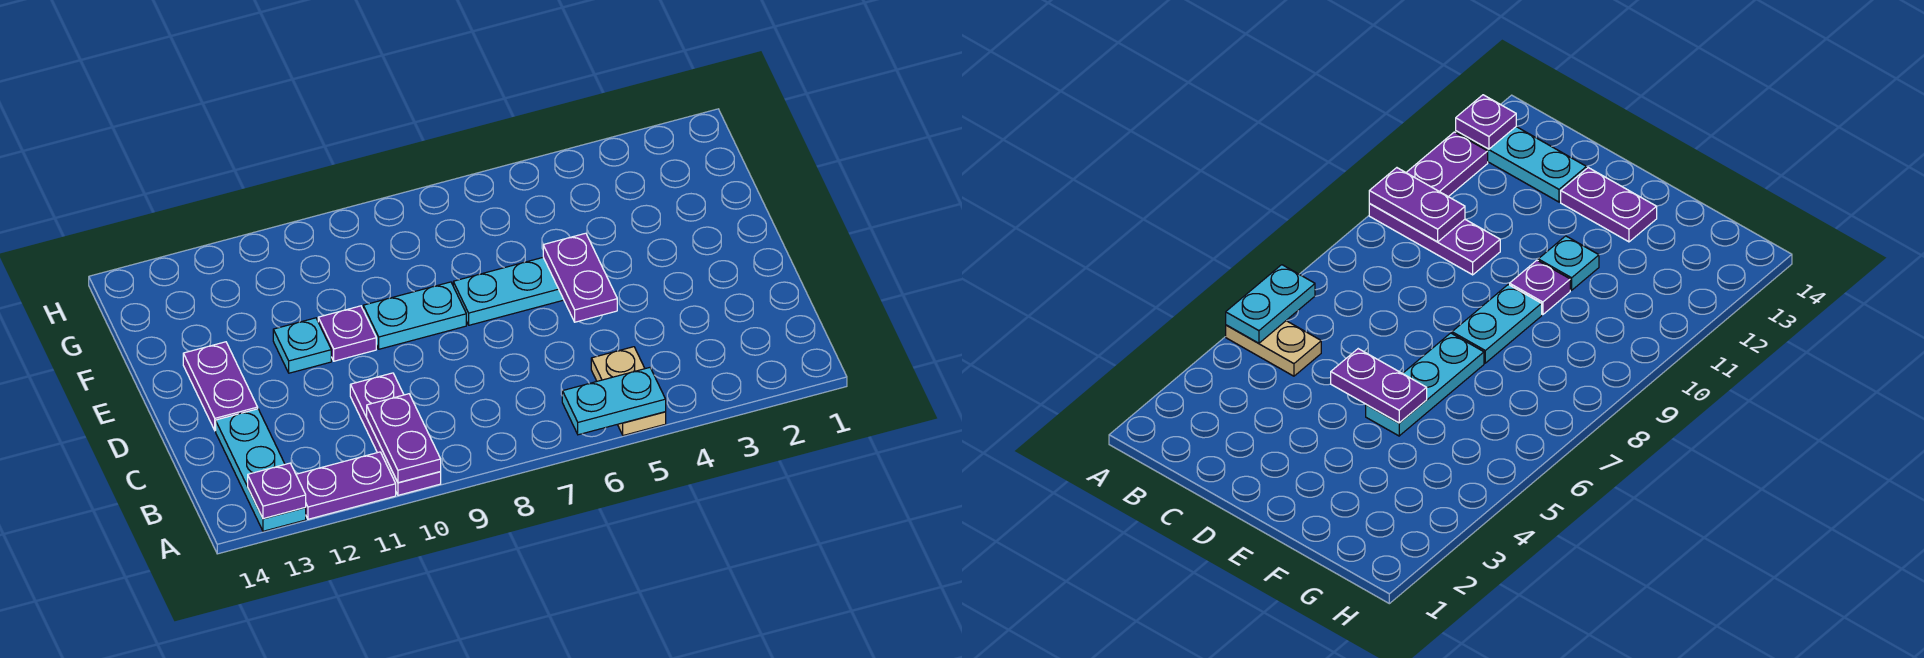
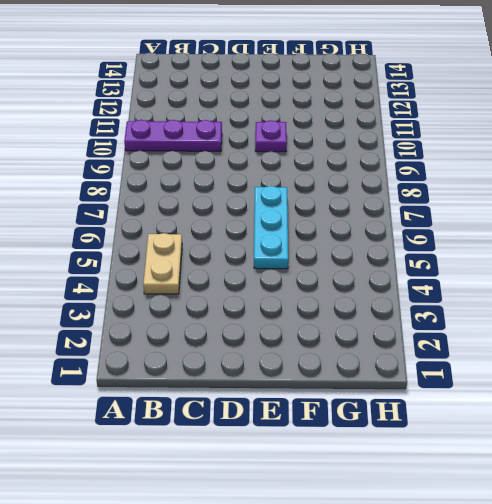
tan 1x2 plate [143,233,182,294] -> tan 1x2 plate turned to [591,347,666,436]
none -> purple 1x2 plate [296,452,396,519]
none -> cyan 1x3 plate [216,409,306,531]
none -> purple 1x2 plate [183,342,258,431]

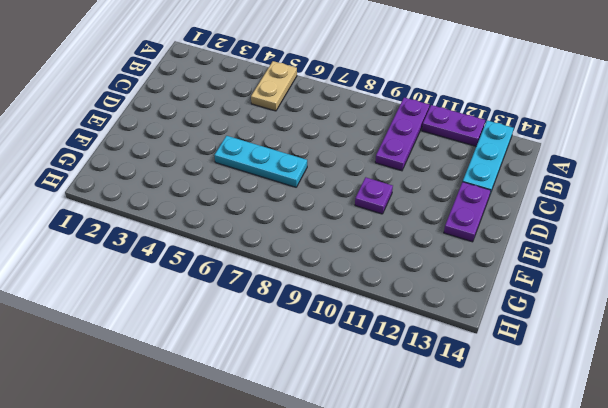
none -> cyan 1x2 plate [363,282,466,349]
none -> cyan 1x1 plate [273,318,331,373]
none -> cyan 1x2 plate [562,368,666,435]

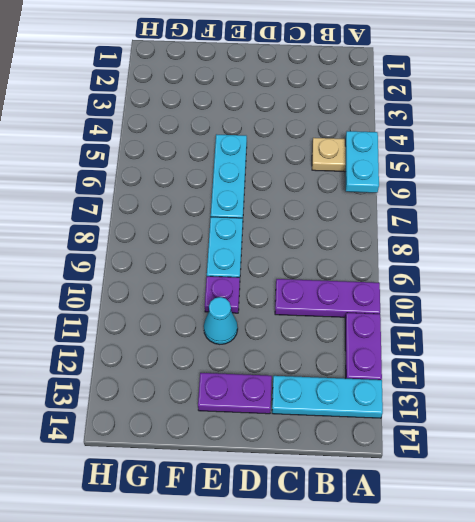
cyan 1x1 cone [204,297,238,344] -> cyan 1x1 plate [273,318,331,373]
none -> purple 1x2 plate [367,394,441,483]
none -> purple 1x1 plate [248,463,306,519]
none -> purple 1x2 plate [543,233,617,322]

